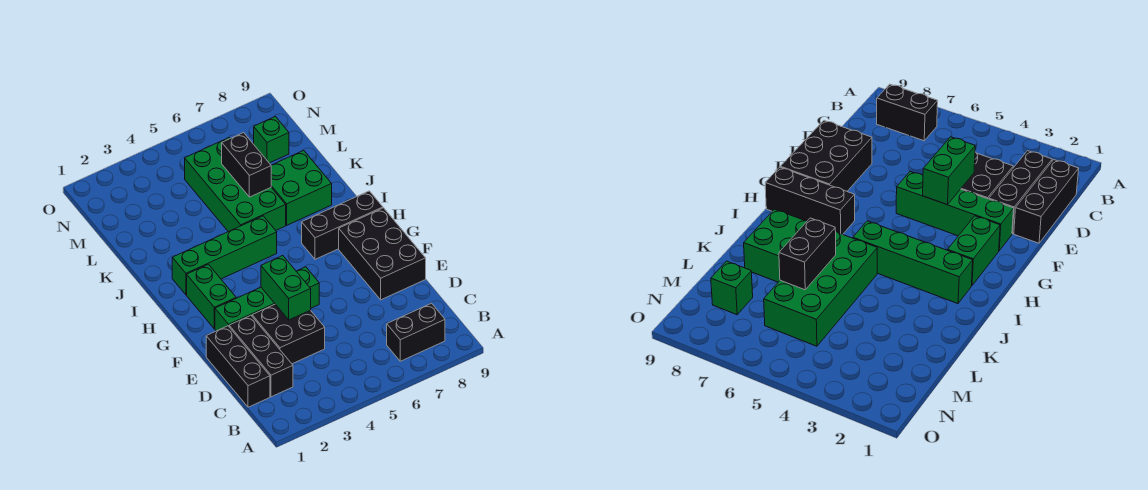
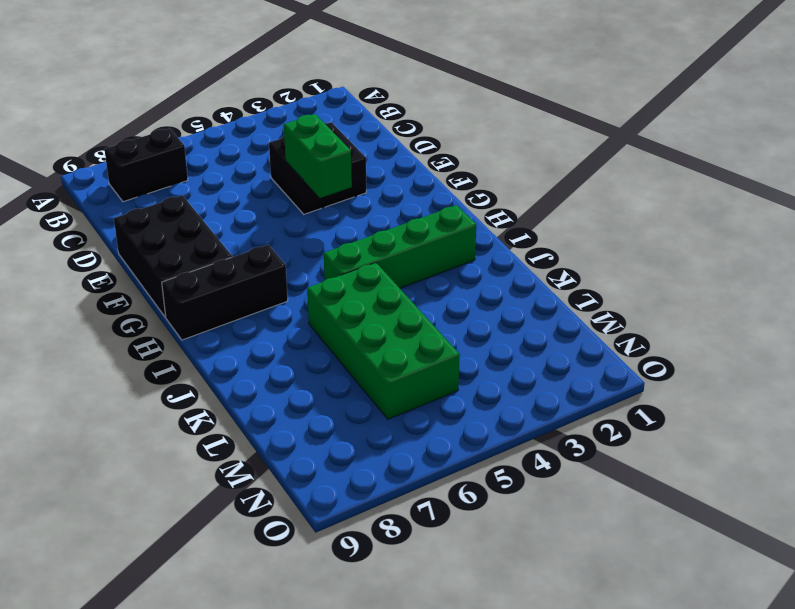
none -> black 1x3 brick [206,326,270,407]
none -> black 1x3 brick [229,315,293,397]
none -> green 1x4 brick [215,267,319,331]

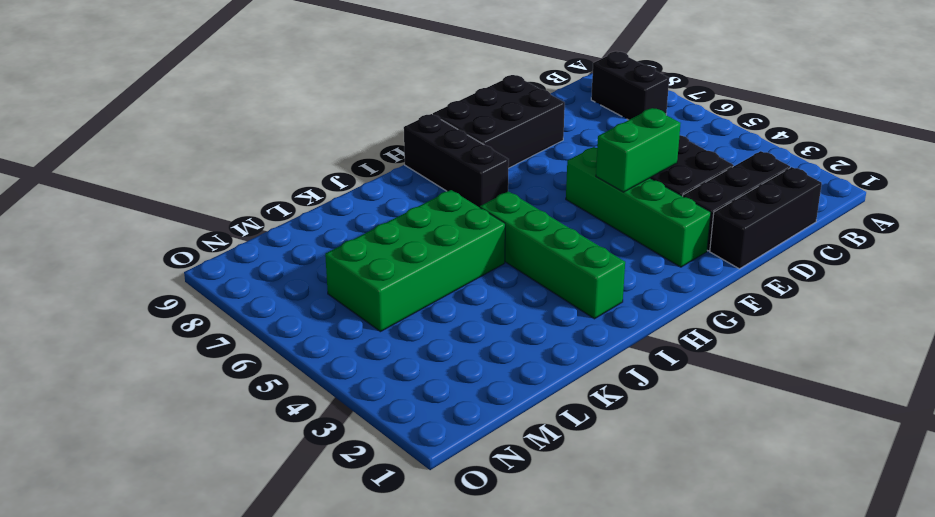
none -> green 1x2 brick [187,264,236,329]
none -> green 2x2 brick [271,150,332,225]
none -> green 1x1 brick [254,116,289,163]

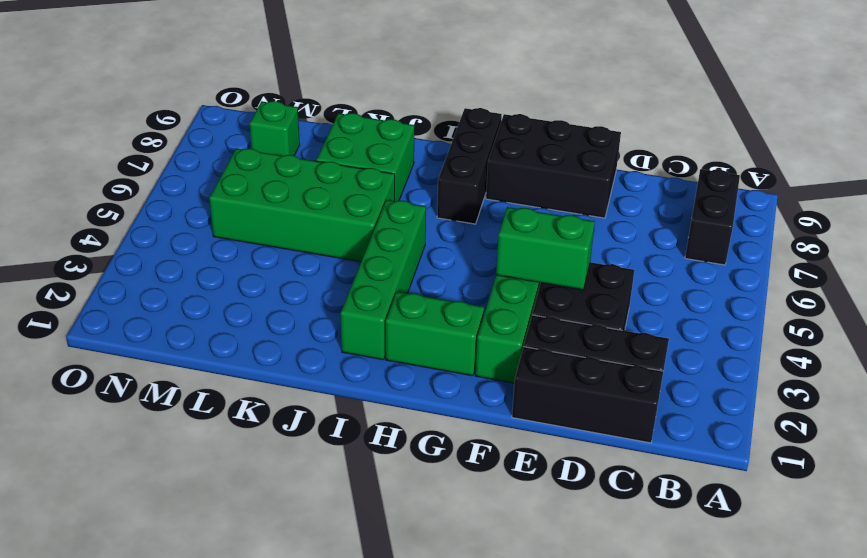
none -> black 1x2 brick [222,133,271,197]

